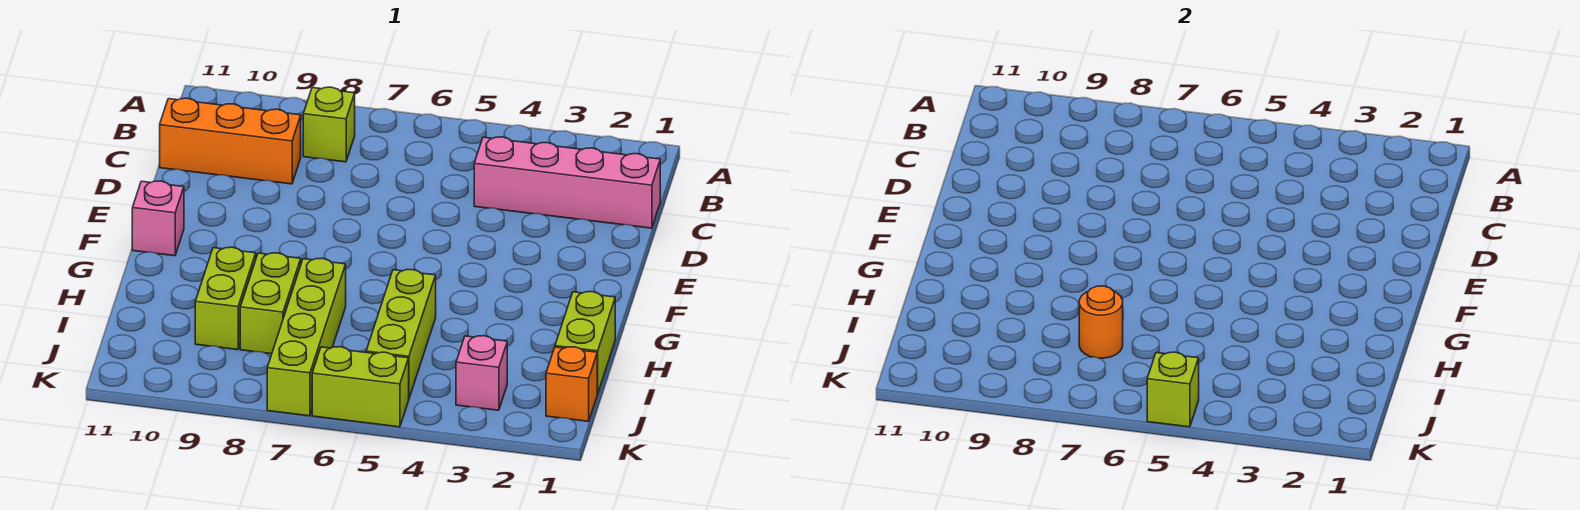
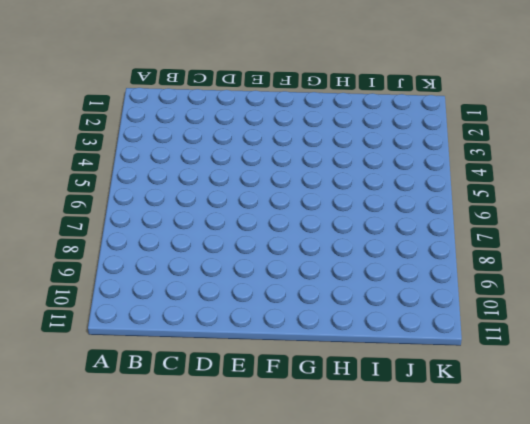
none -> lime 1x1 brick [303,87,355,162]
none -> pink 1x4 brick [474,137,660,228]
none -> orange 1x3 brick [160,98,301,184]

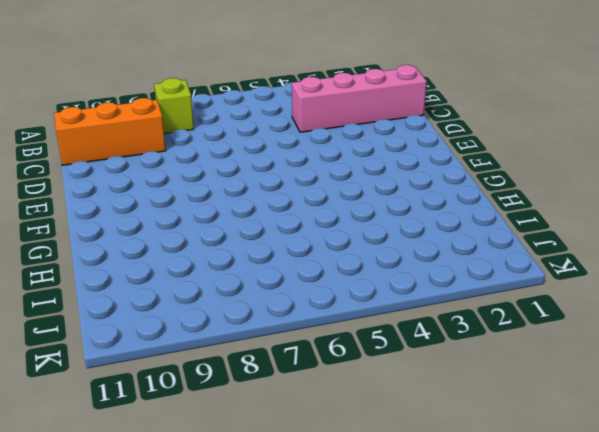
none -> pink 1x1 brick [132,181,184,256]
none -> lime 1x2 brick [555,292,615,394]
none -> lime 1x3 brick [366,270,436,398]

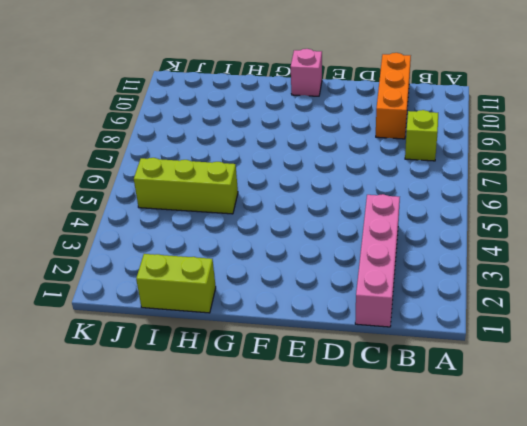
none -> lime 1x4 brick [267,258,346,416]
none -> lime 1x2 brick [240,253,301,354]
none -> lime 1x2 brick [195,247,256,350]

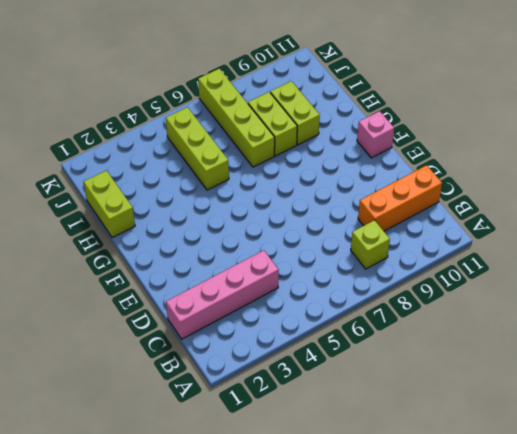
none -> orange 1x1 brick [546,347,597,421]
none -> pink 1x1 brick [456,336,507,410]
none -> lime 1x2 brick [312,347,409,427]

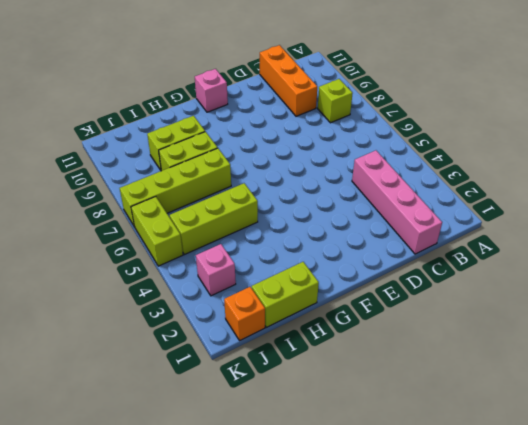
none -> orange 1x1 round brick [1079,286,1123,358]
none -> lime 1x1 brick [1147,352,1199,427]

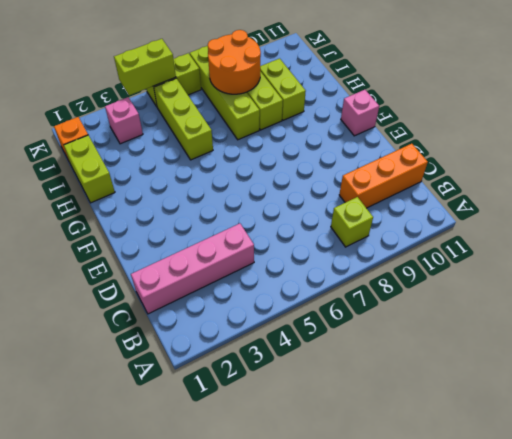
orange 2x2 round brick [208,30,261,94] -> orange 1x1 round brick [1079,286,1123,358]
lime 1x2 brick [114,39,176,95] -> lime 1x1 brick [1147,352,1199,427]

